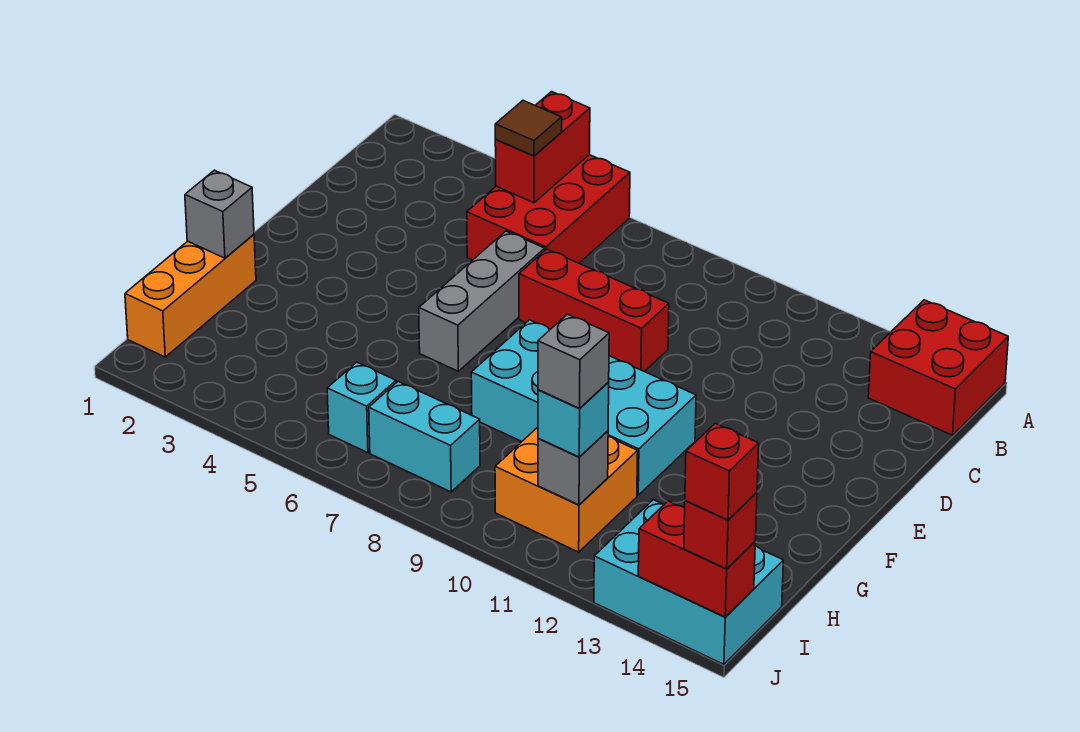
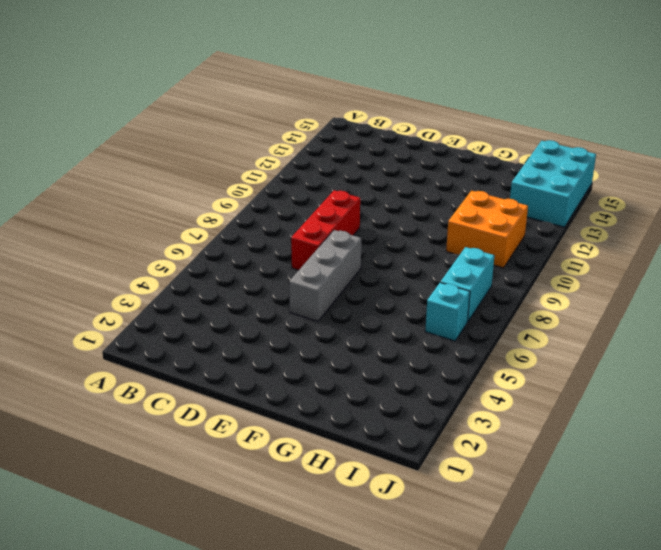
grey 1x3 brick [289,230,361,321] -> grey 1x3 brick turned to [419,231,545,371]
none -> red 2x3 brick [467,155,630,263]
none -> red 2x2 brick [868,300,1008,435]
none -> cyan 2x4 brick [471,320,696,495]

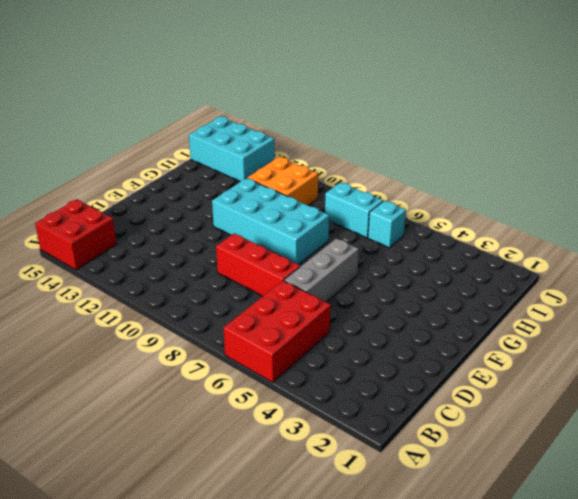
none -> orange 1x3 brick [125,234,256,357]
none -> red 1x2 brick [495,92,590,203]
none -> grey 1x1 brick [185,170,254,258]

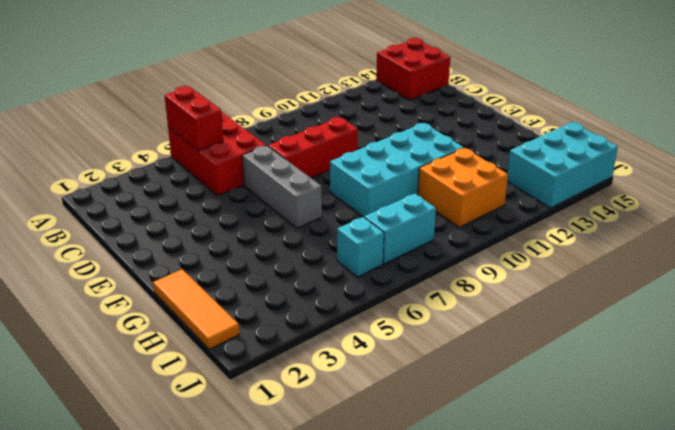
orange 1x3 tile [153,269,239,349] -> orange 1x3 brick [125,234,256,357]
none -> grey 1x1 brick [185,170,254,258]
none -> grey 1x1 brick [538,431,608,505]
none -> red 1x2 brick [638,501,755,617]

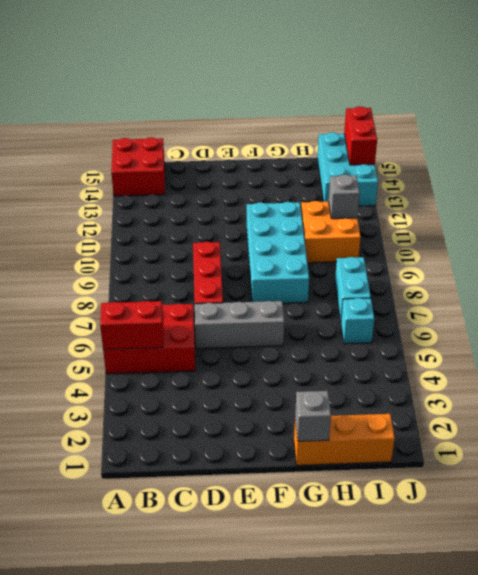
none -> brown 1x1 tile [495,101,562,156]
none -> cyan 1x1 brick [538,382,609,457]
none -> red 1x1 brick [684,493,757,569]

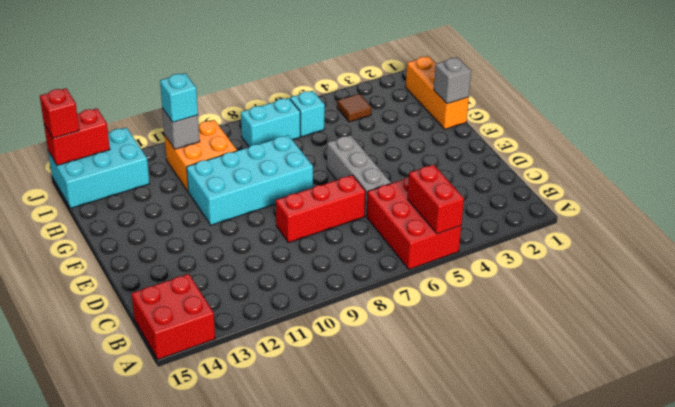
brown 1x1 tile [337,94,372,122] -> brown 1x1 tile moved to [495,101,562,156]
none -> grey 1x1 brick [538,314,609,408]
none -> red 1x1 brick [685,423,759,520]

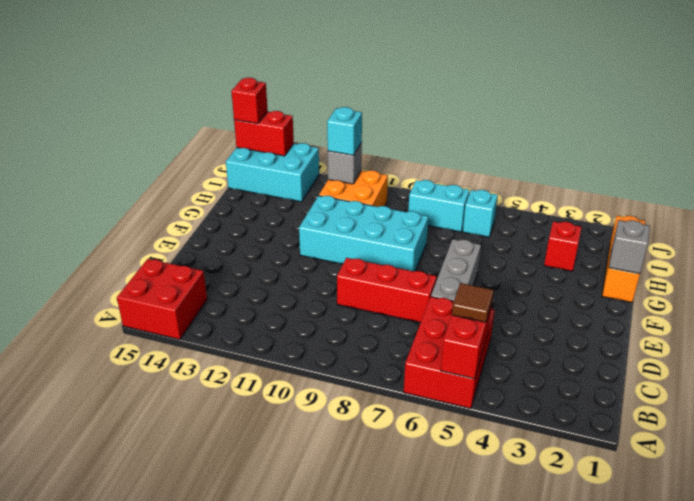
red 1x1 brick [544,221,582,271] -> red 1x1 brick moved to [685,423,759,520]
none -> grey 1x1 brick [538,314,609,408]

